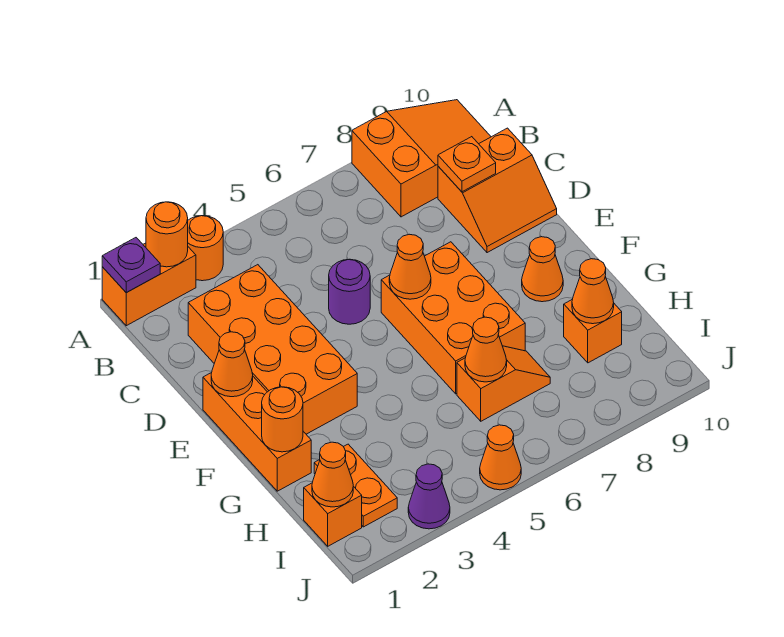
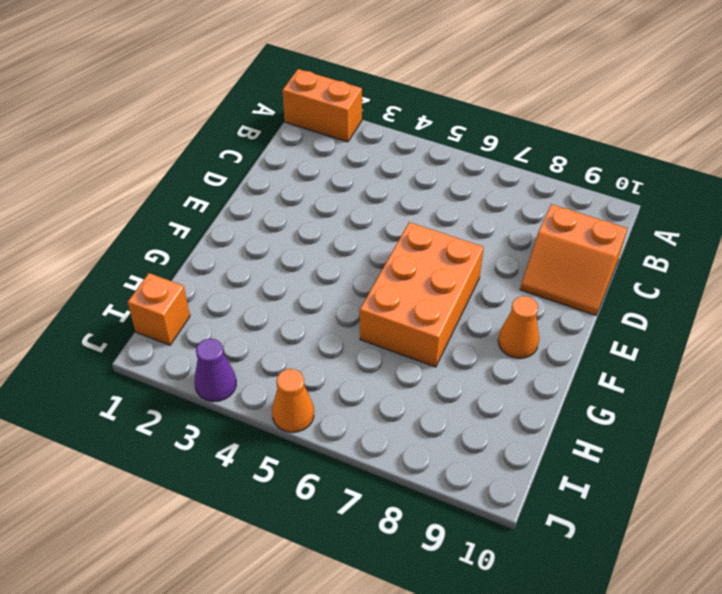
none -> orange 1x1 round brick [188,216,223,281]
none -> orange 2x3 slope [352,100,491,217]
none -> orange 2x4 brick [188,265,357,434]

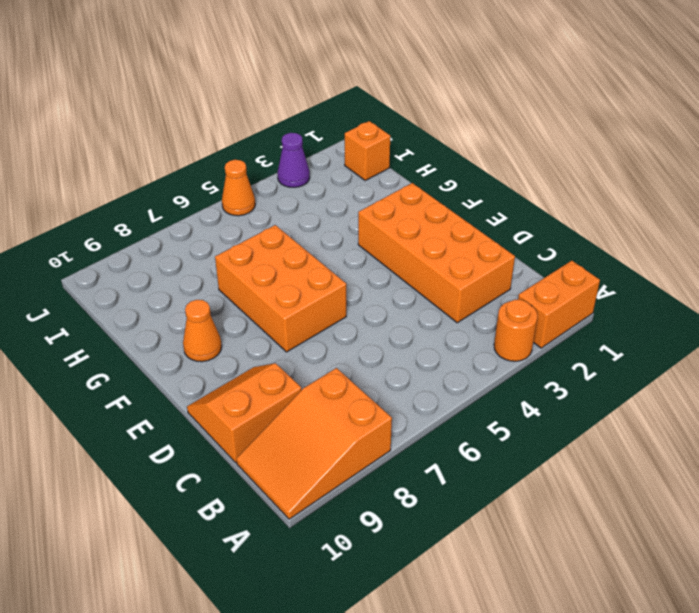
none -> purple 1x1 round brick [329,259,370,324]
none -> orange 1x3 brick [203,372,311,491]
none -> orange 1x2 plate [314,444,397,527]

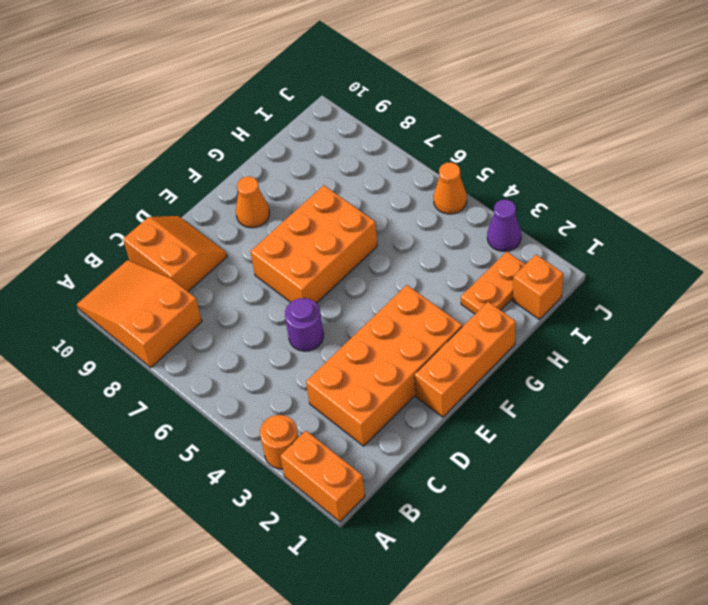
none -> orange 1x2 slope [457,346,550,421]
none -> orange 1x1 brick [564,300,622,363]
none -> purple 1x1 plate [102,238,160,293]

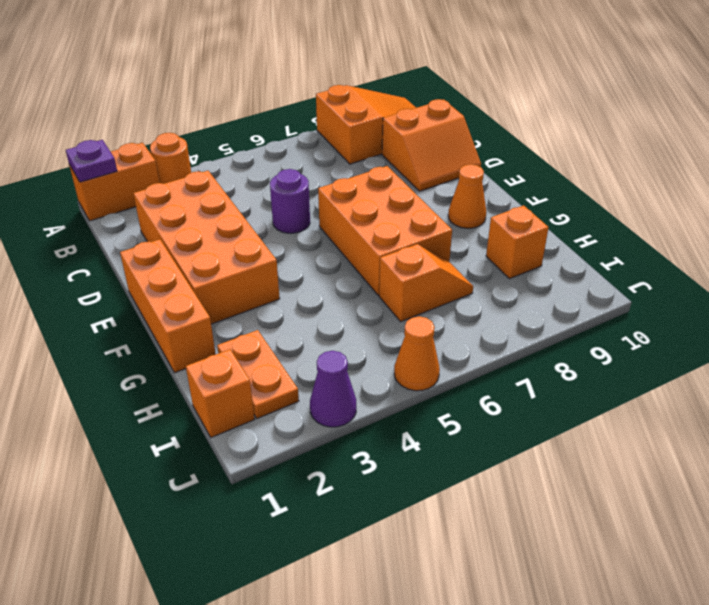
none -> orange 1x1 round brick [146,202,188,267]
none -> orange 1x1 plate [438,137,496,192]
none -> orange 1x1 cone [211,332,253,397]

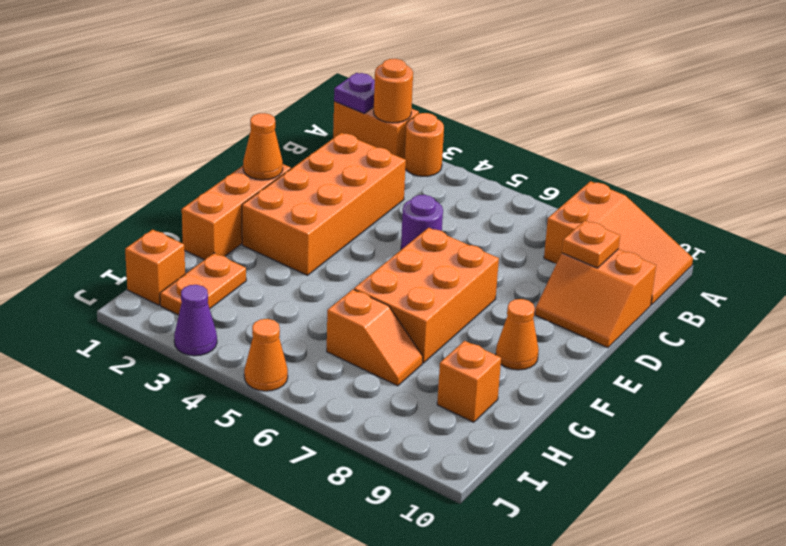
none -> orange 1x1 cone [389,234,431,299]
none -> orange 1x1 round brick [262,387,303,452]
none -> orange 1x1 cone [465,317,507,382]

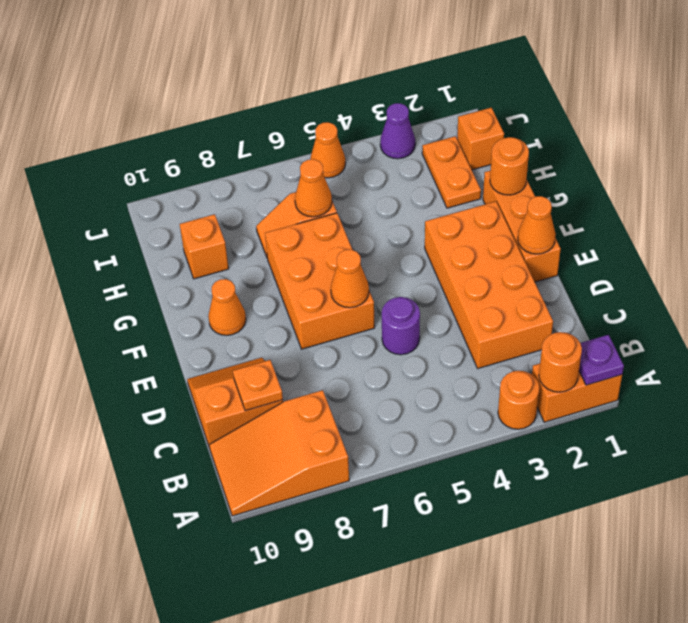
none -> orange 1x1 cone [572,259,614,324]
none -> orange 1x1 cone [312,442,353,507]

